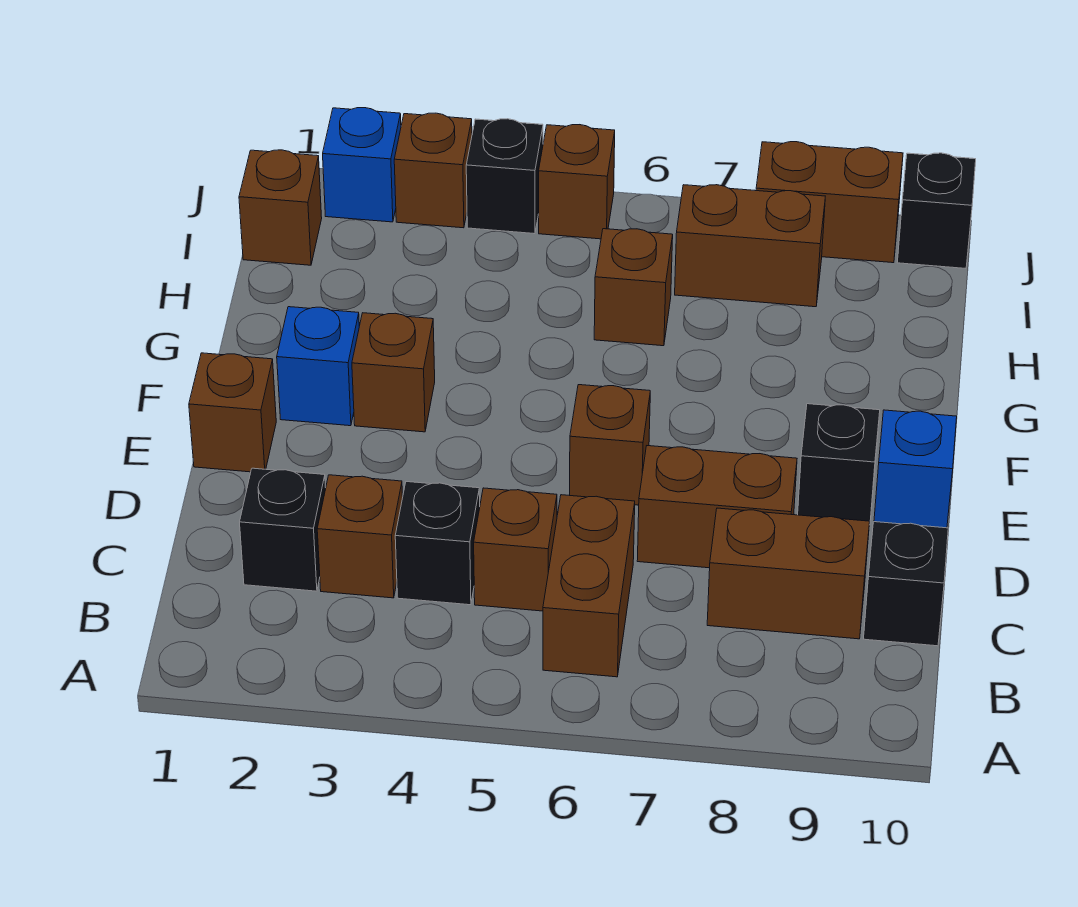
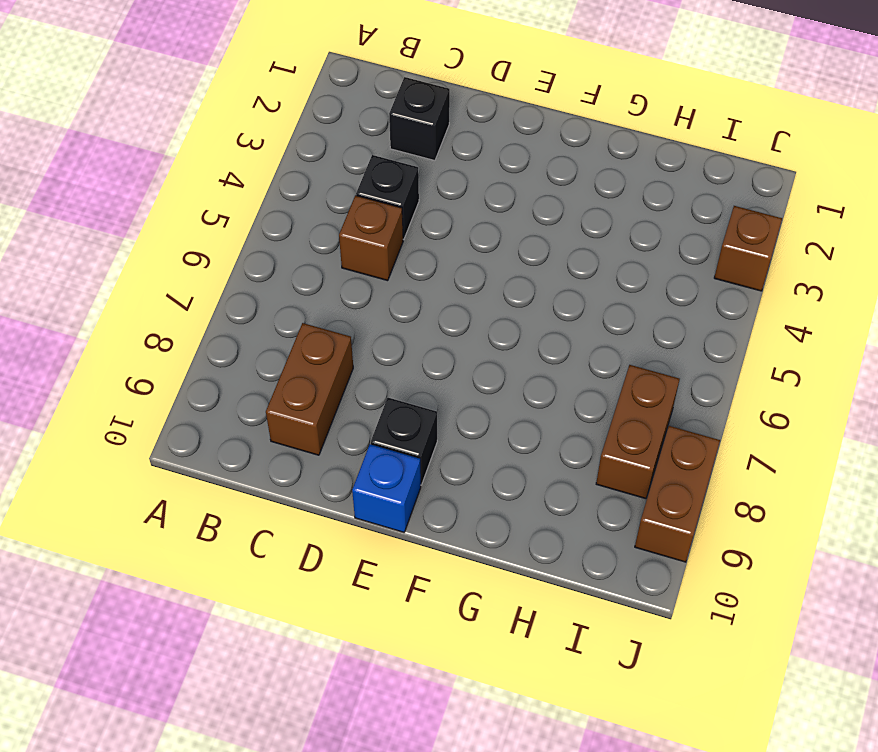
none -> brown 1x2 brick [543,495,635,677]
none -> brown 1x1 brick [317,475,403,598]
none -> black 1x1 brick [864,522,948,646]

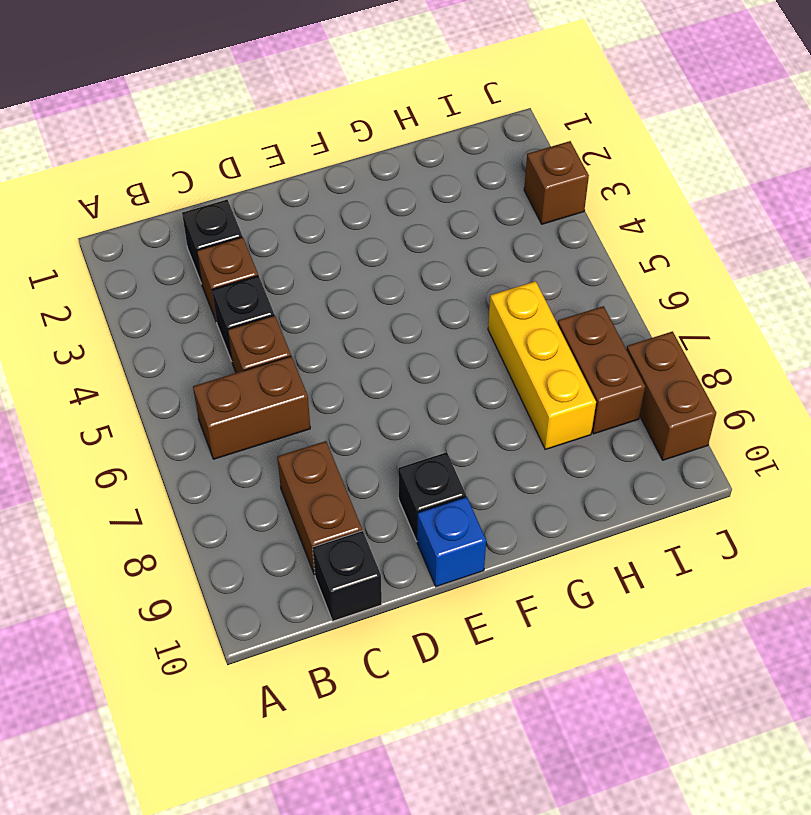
yellow 1x3 brick [488,281,596,449] -> brown 1x1 brick [594,229,673,346]
none -> brown 1x2 brick [637,446,797,568]
none -> brown 1x1 brick [189,353,276,472]
none -> brown 1x1 brick [570,385,650,505]

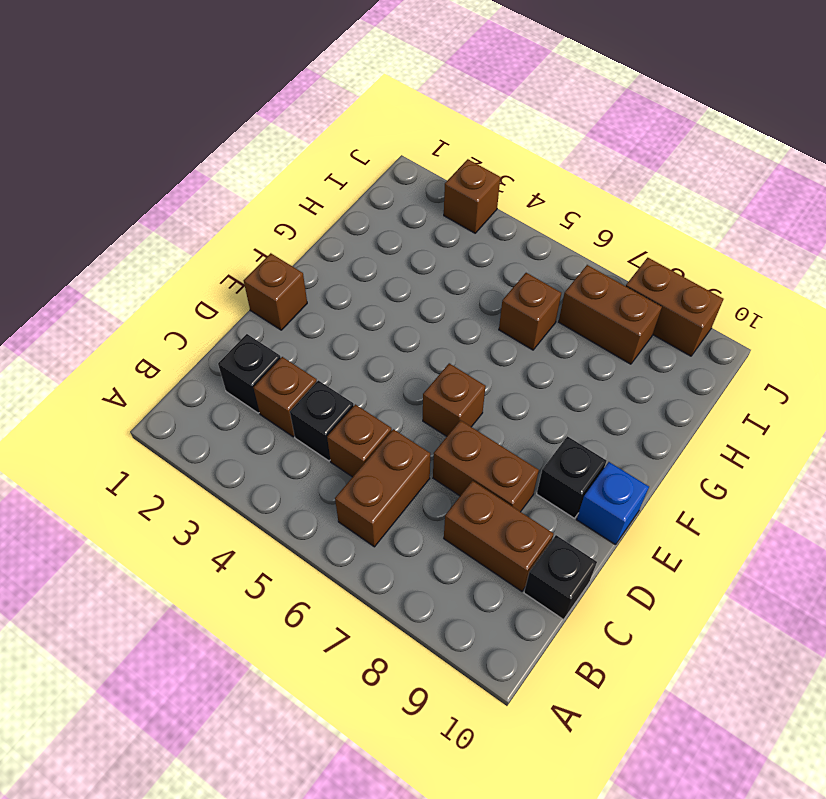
none -> blue 1x1 brick [277,307,359,426]
none -> brown 1x1 brick [352,313,435,432]
none -> brown 1x1 brick [239,150,322,265]

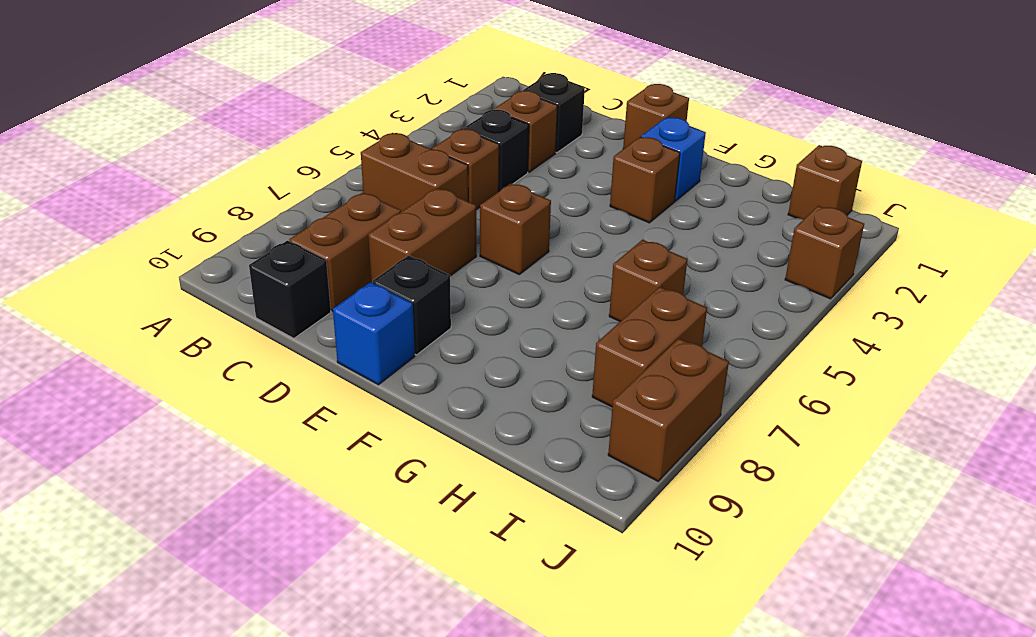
none -> blue 1x1 brick [323,108,401,222]
none -> black 1x1 brick [466,119,543,234]
none -> brown 1x1 brick [539,125,615,239]

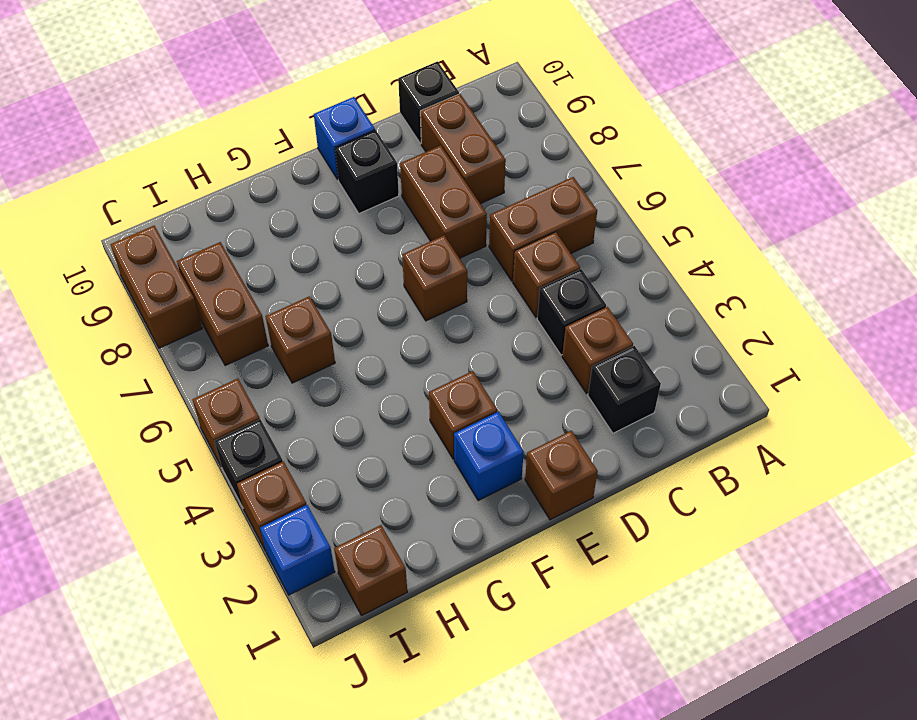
none -> black 1x1 brick [897,153,976,268]

